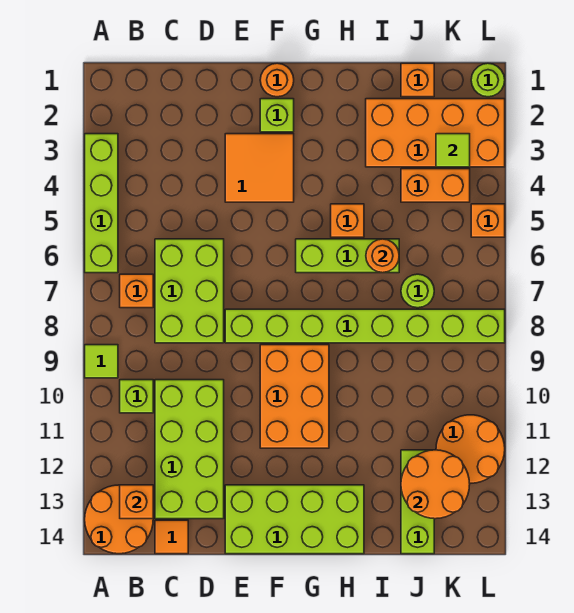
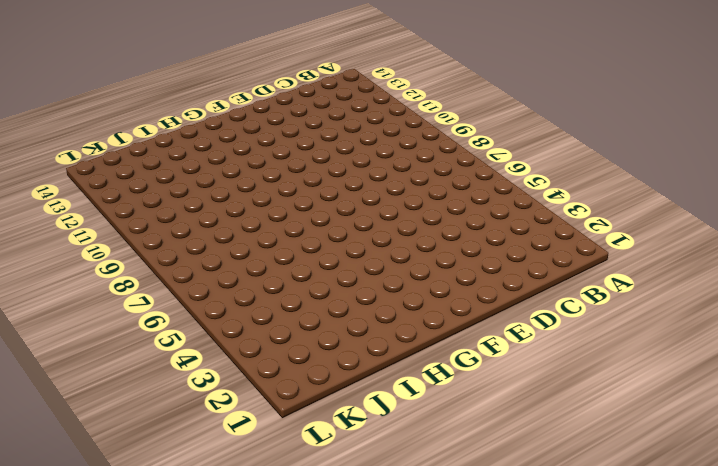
none -> lime 1x4 brick [85,134,118,273]
none -> lime 1x1 tile [85,345,118,378]
none -> orange 2x2 round brick [85,485,153,554]

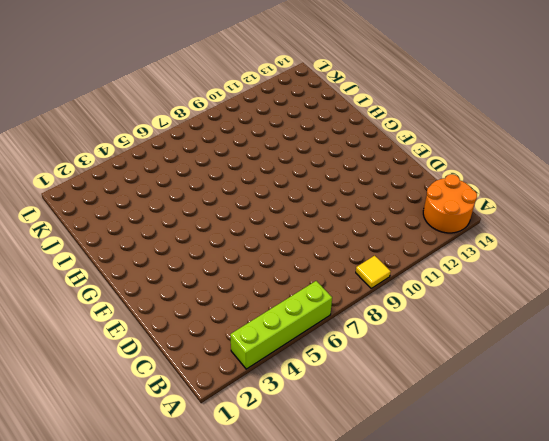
yellow 1x1 tile [356,256,391,288] -> lime 1x1 tile [85,345,118,378]
none -> orange 1x1 brick [120,274,153,308]
none -> lime 1x1 brick [120,380,153,413]
none -> lime 2x3 brick [155,239,224,343]

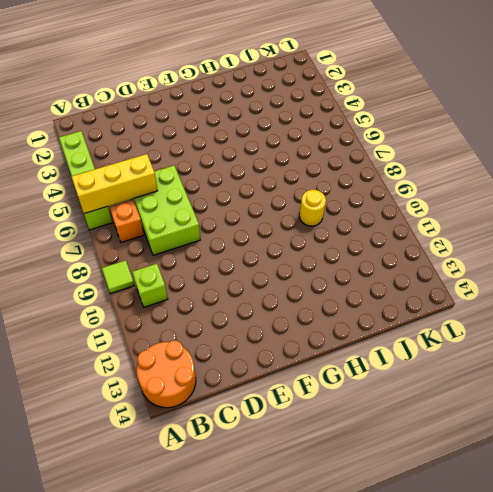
yellow 1x3 brick [71,154,158,214] -> none
yellow 1x1 round brick [299,190,326,226] -> none
none -> lime 2x4 brick [155,380,224,519]
none -> orange 1x1 tile [155,520,188,554]
none -> orange 2x2 tile [225,134,294,202]

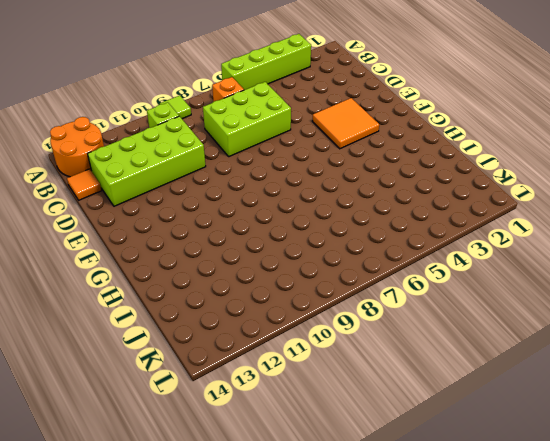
none -> lime 1x8 brick [225,309,505,343]
none -> lime 2x4 brick [225,485,364,554]
none -> orange 1x1 round brick [260,63,294,97]

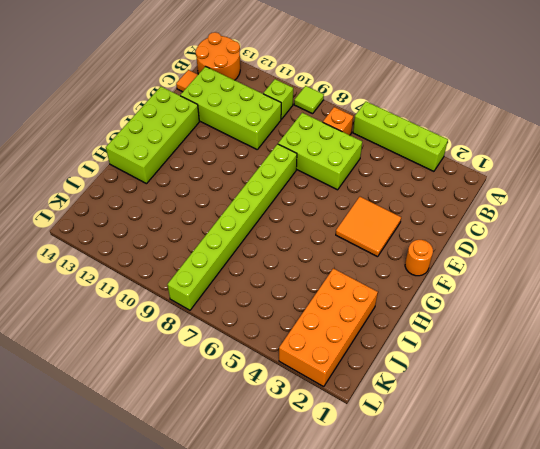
none -> lime 1x1 brick [260,99,294,132]
none -> orange 2x3 brick [260,345,329,448]
none -> lime 1x3 brick [296,239,399,273]

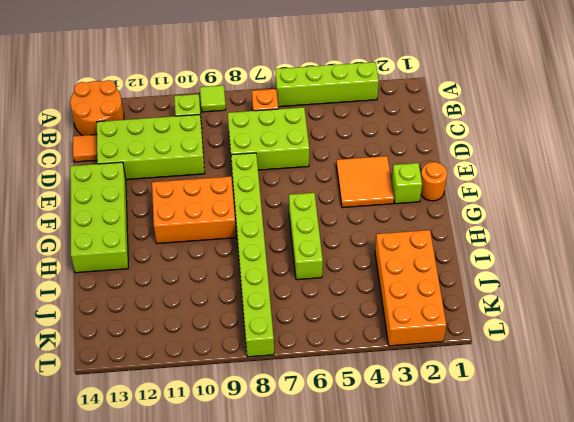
none -> orange 1x1 brick [331,204,364,237]
none -> orange 1x1 brick [401,63,434,97]
none -> orange 1x2 brick [401,169,470,202]

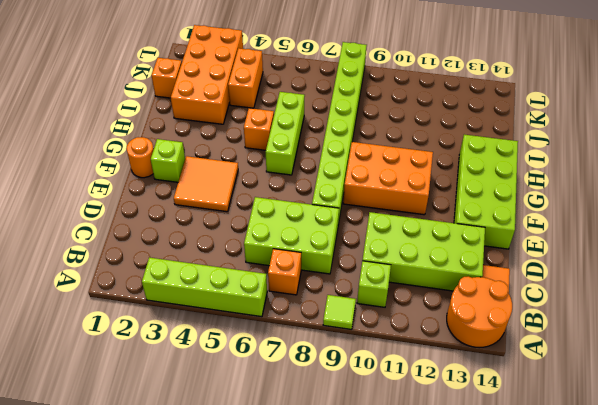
none -> lime 1x1 round brick [401,274,434,308]
none -> lime 1x3 brick [401,450,434,554]
none -> orange 2x2 round brick [436,415,505,483]

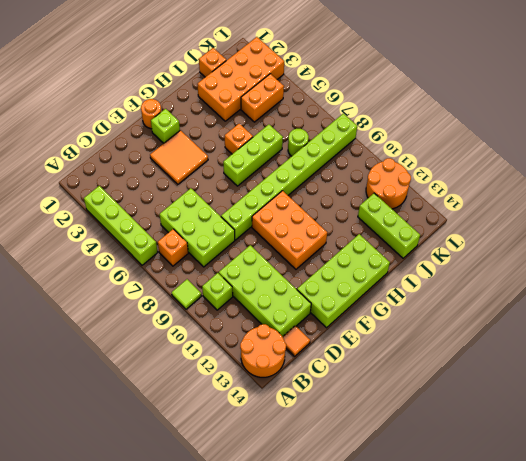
none -> lime 1x1 round brick [471,63,505,97]
none -> orange 1x1 brick [471,204,505,237]
none -> orange 1x1 brick [120,485,153,519]

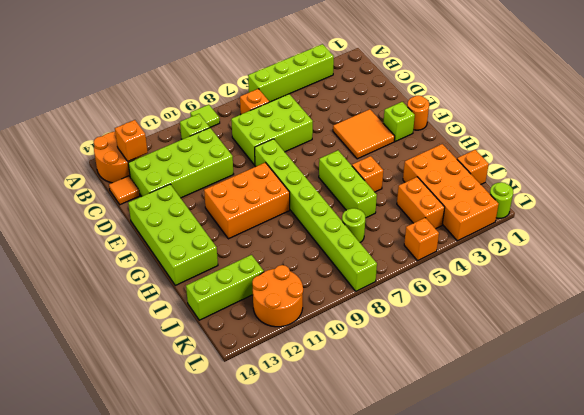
none -> orange 1x1 round brick [366,239,399,273]
none -> orange 2x2 round brick [401,450,470,519]
none -> lime 1x1 tile [436,134,470,167]

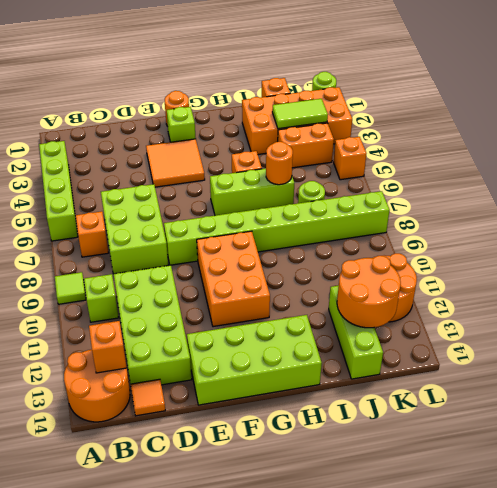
lime 1x2 tile [272,99,328,129] -> lime 1x1 tile [436,134,470,167]

